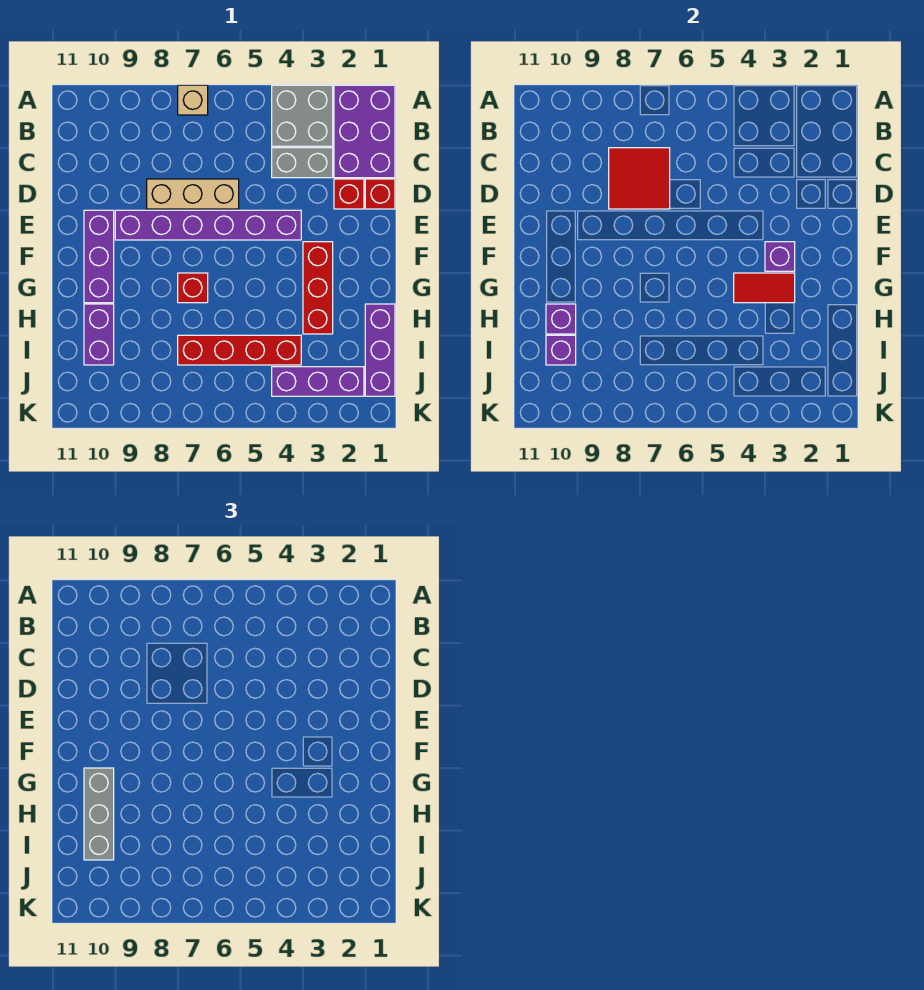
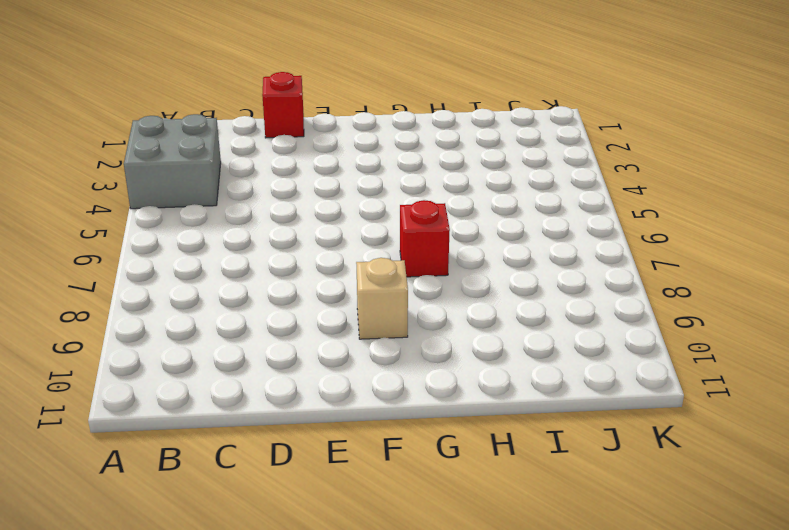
tan 1x1 brick [356,258,408,339] -> tan 1x1 brick moved to [178,85,208,115]
none -> purple 2x3 brick [334,85,395,178]
none -> grey 1x2 brick [272,148,333,178]
none -> red 1x1 brick [334,179,364,209]

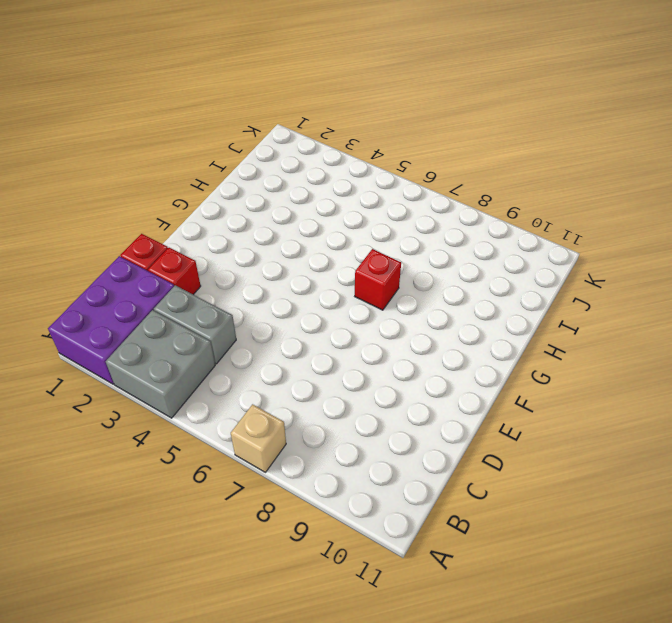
none -> tan 1x3 brick [147,179,239,209]
none -> purple 1x6 brick [115,210,301,240]
none -> purple 1x3 brick [84,210,114,303]

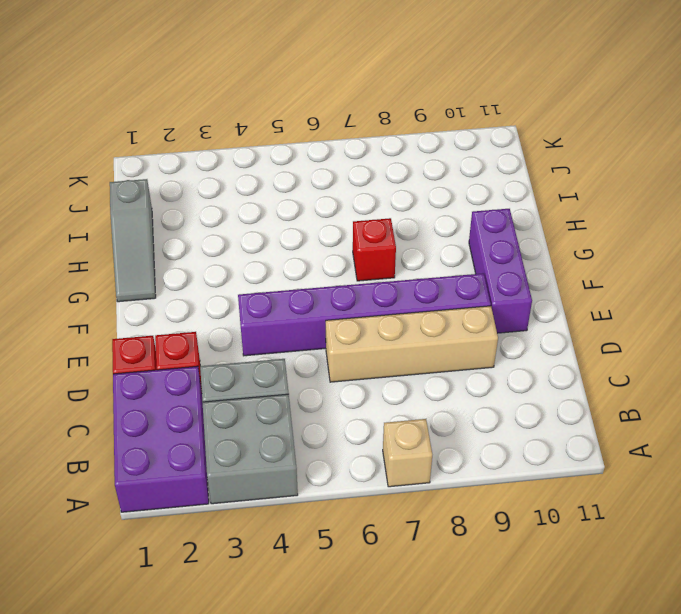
tan 1x4 brick [326,306,498,382] -> tan 1x3 brick [147,179,239,209]
grey 1x3 slope [110,179,156,302] -> purple 1x3 brick [365,304,395,396]
none -> red 1x3 brick [303,242,333,334]
none -> purple 1x2 brick [84,304,114,365]
none -> red 1x4 brick [178,335,301,365]

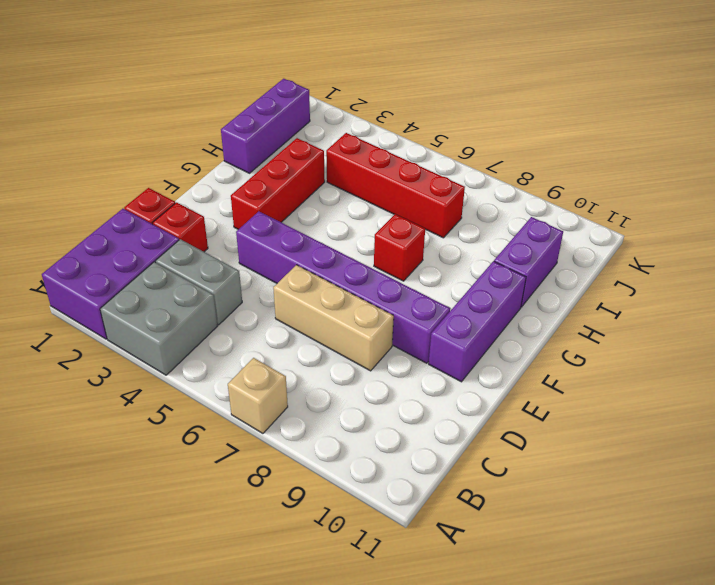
none -> purple 1x3 brick [272,367,364,396]
none -> red 2x2 tile [609,148,670,209]
none -> purple 1x1 brick [765,242,795,271]

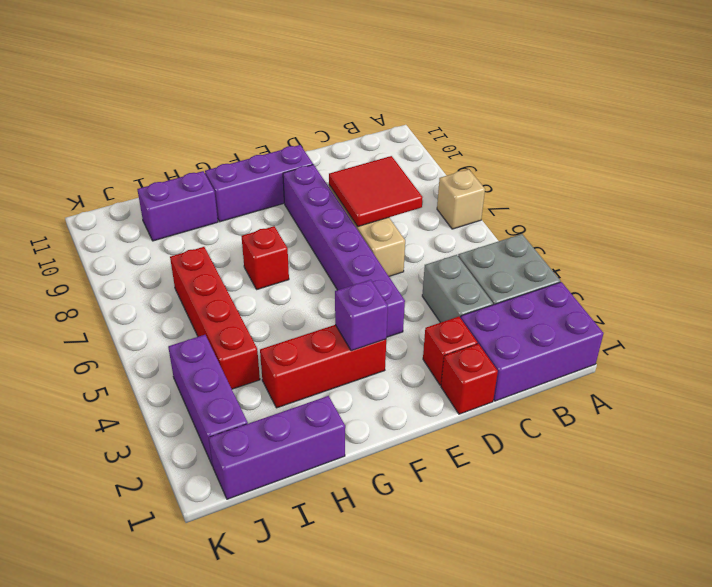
none -> red 1x2 tile [734,273,795,303]
none -> purple 1x1 brick [546,304,576,334]
none -> purple 1x1 brick [546,335,576,365]

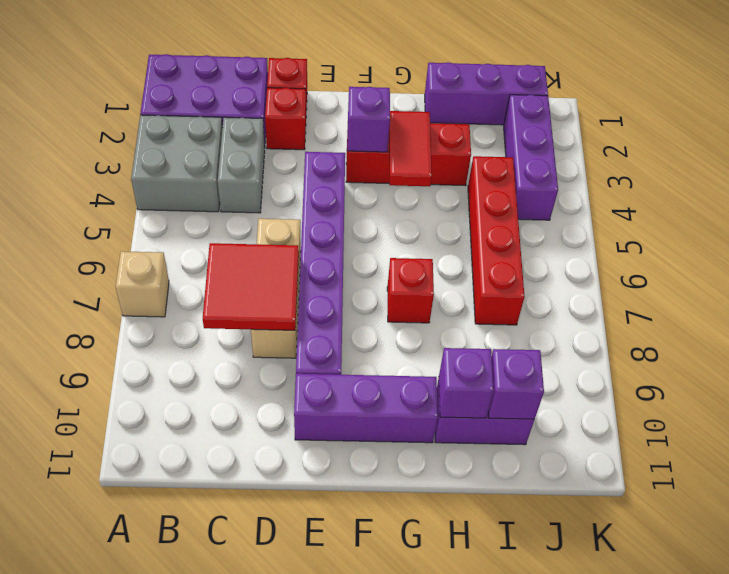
none -> grey 1x3 brick [84,768,114,860]

